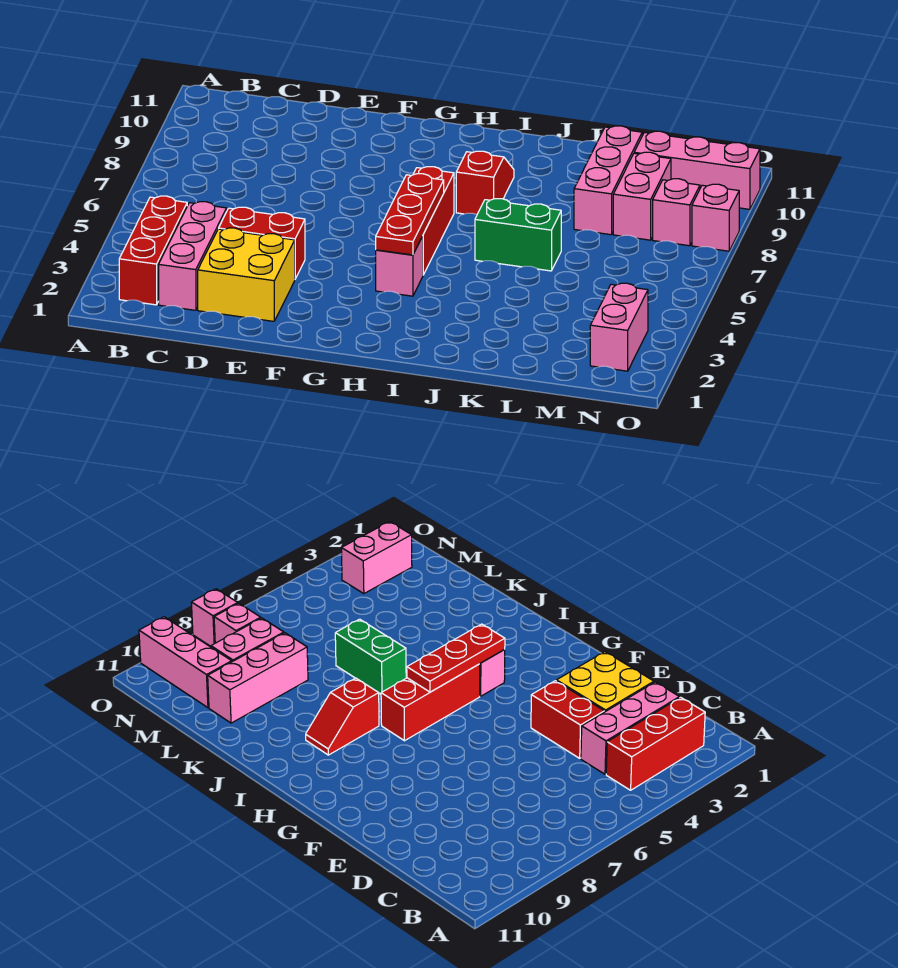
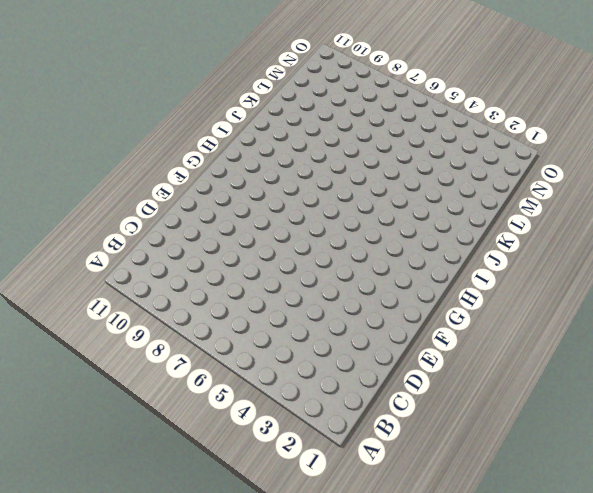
none -> red 1x3 brick [119,196,187,305]
none -> pink 1x3 brick [159,202,227,310]
none -> yellow 2x2 brick [198,228,295,321]

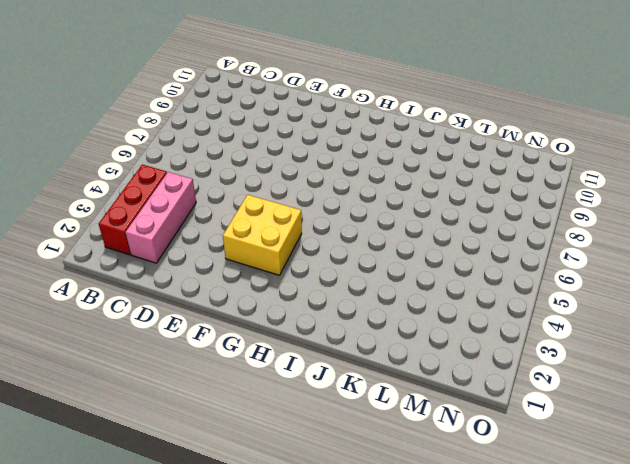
yellow 2x2 brick [223,195,302,275] -> yellow 2x2 brick moved to [198,228,295,321]
none -> red 1x2 brick [219,207,305,279]
none -> pink 1x1 brick [376,236,423,296]
none -> red 1x3 brick [413,167,454,275]

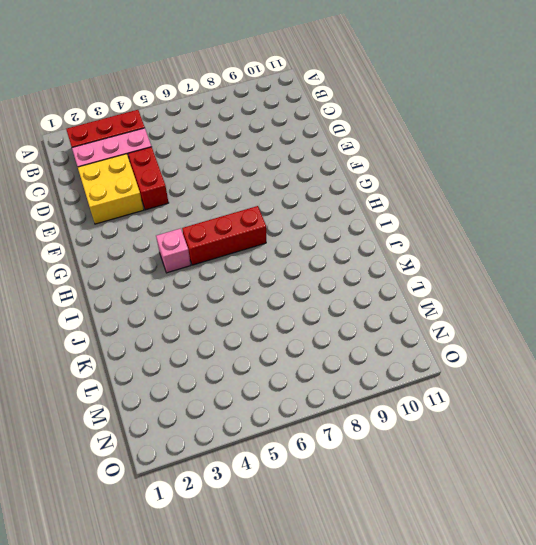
none -> red 1x2 slope [456,151,514,214]
none -> green 1x2 brick [475,199,561,271]
none -> pink 1x3 brick [574,126,642,235]

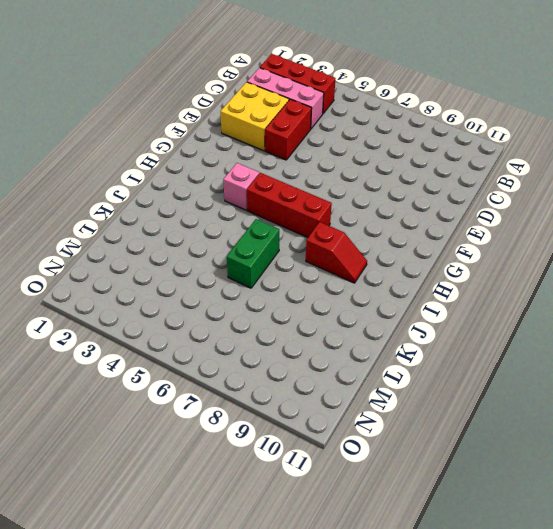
none -> pink 1x3 brick [574,126,642,235]
none -> pink 1x2 brick [613,152,671,240]
none -> pink 1x3 brick [634,131,760,209]

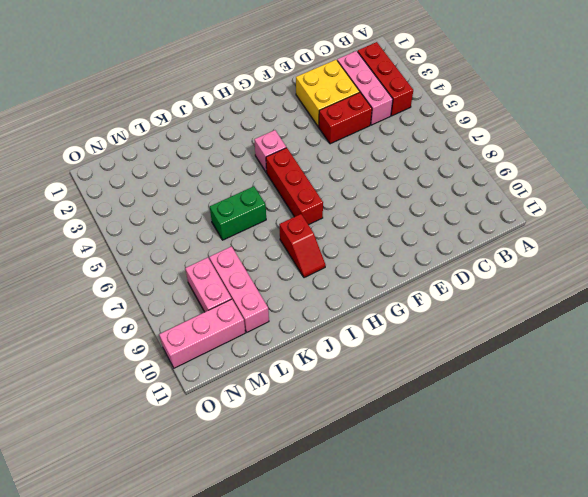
none -> pink 1x2 brick [590,283,648,371]
none -> pink 1x1 brick [653,179,700,246]
none -> pink 1x1 brick [692,184,739,251]

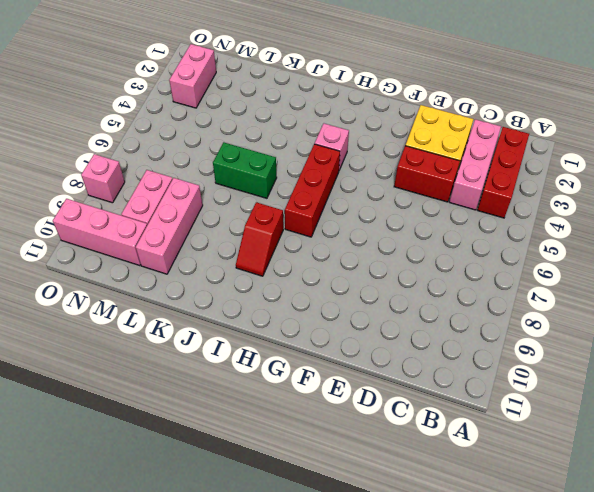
none -> pink 1x1 brick [653,179,700,246]
none -> red 1x3 plate [376,174,444,255]

